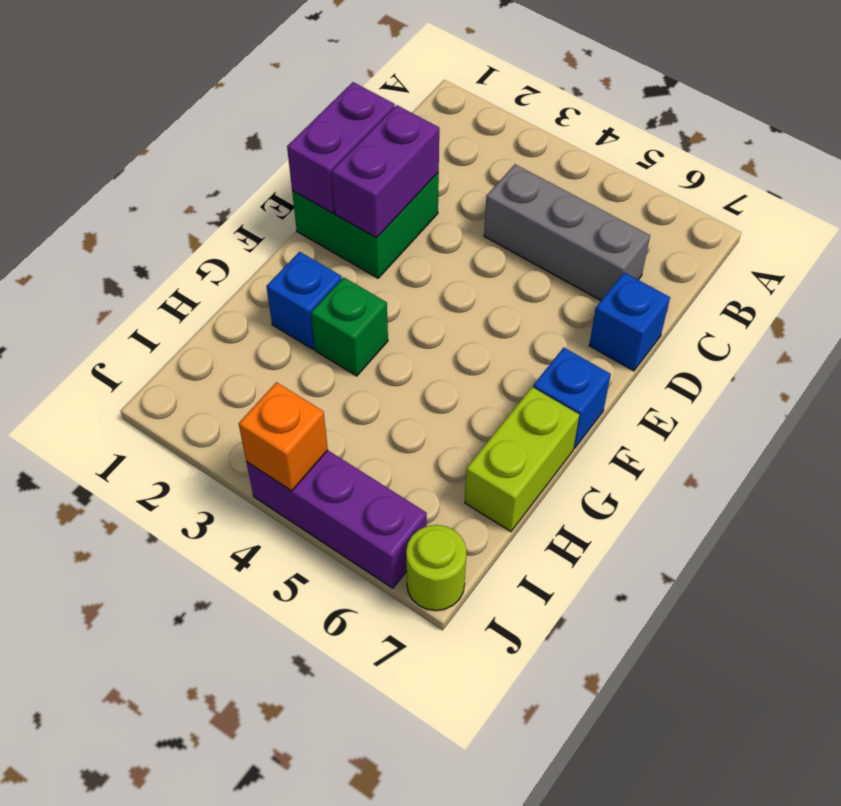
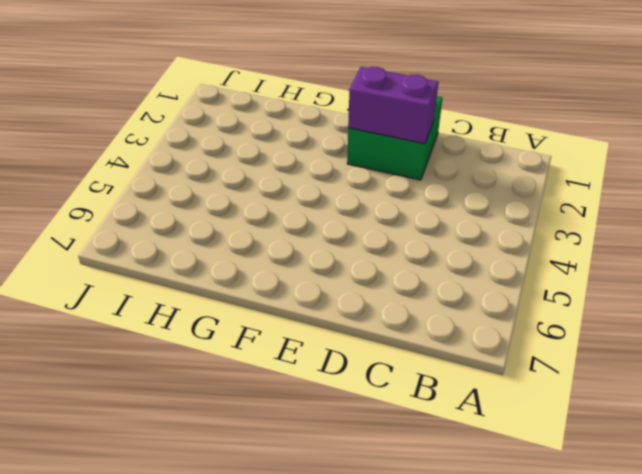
none -> grey 1x3 brick [484,164,650,300]
none -> blue 1x1 brick [589,272,670,371]
none -> blue 1x1 brick [533,348,611,448]

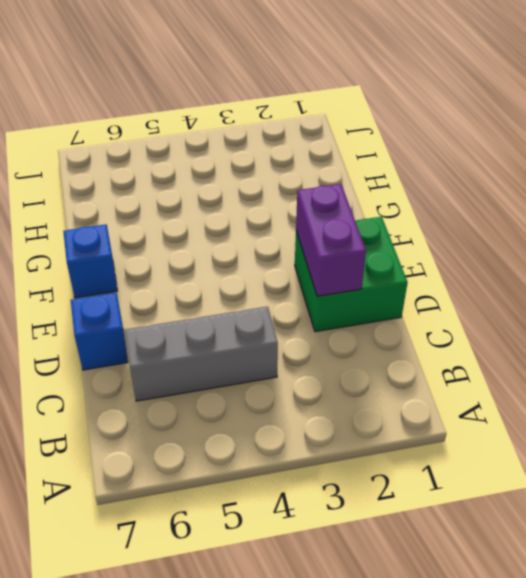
none -> blue 1x1 brick [266,252,342,349]
none -> green 1x1 brick [311,277,388,376]
none -> lime 1x2 brick [465,387,579,532]

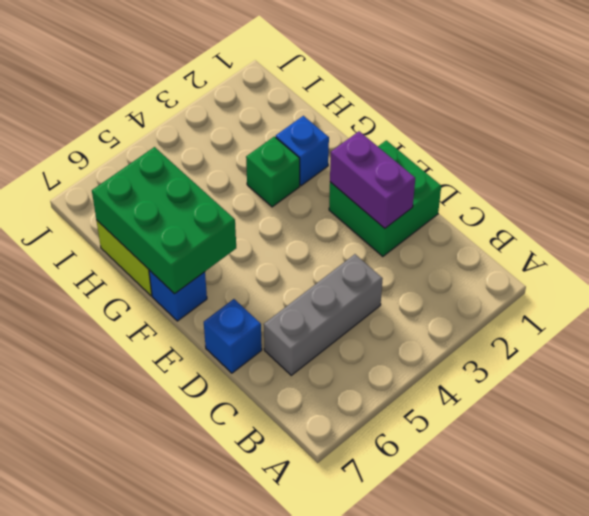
green 2x3 brick [92,147,236,294] -> none
none -> purple 1x3 brick [246,450,427,588]
none -> lime 1x1 round brick [406,525,467,611]
none -> purple 1x2 brick [287,82,395,213]

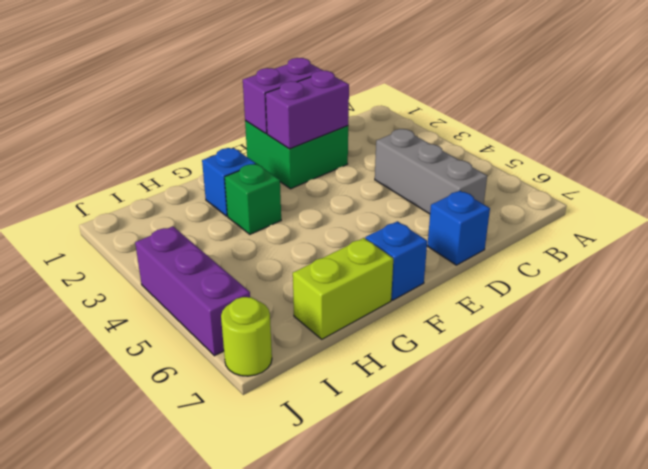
none -> orange 1x1 brick [239,382,328,491]

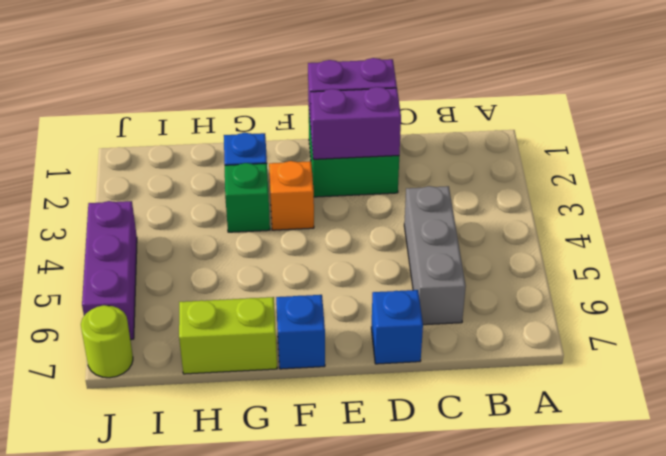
orange 1x1 brick [269,161,314,230] -> orange 1x1 brick moved to [239,382,328,491]

